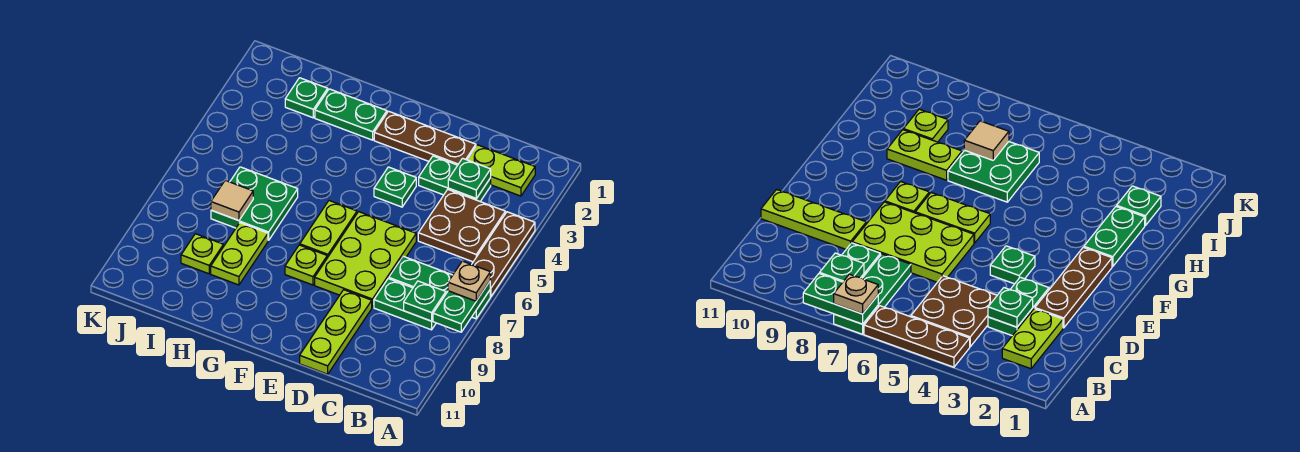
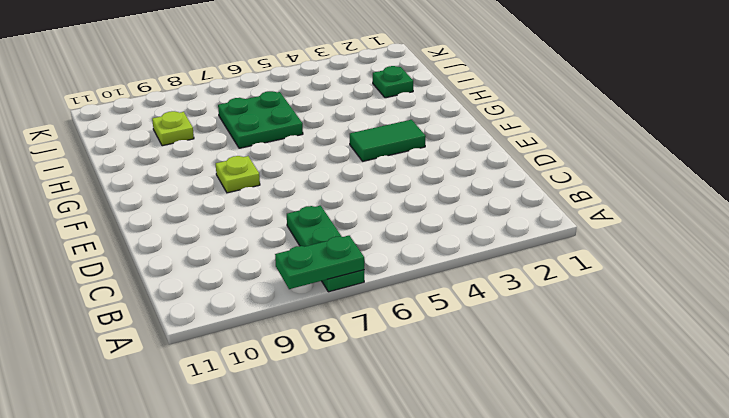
green 1x2 tile [350,120,426,161] -> none
none -> brown 1x3 plate [472,212,535,296]
none -> lime 1x2 plate [467,145,535,196]
none -> brown 2x2 plate [418,190,505,262]

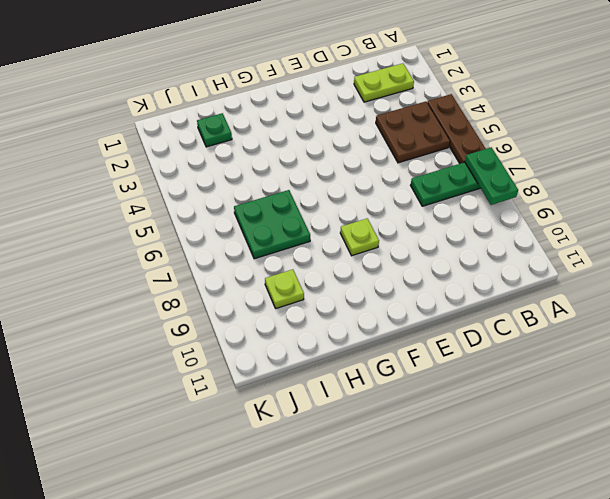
none -> green 1x2 plate [374,278,436,330]
none -> green 1x2 plate [419,156,491,201]
none -> brown 1x3 plate [374,111,476,165]

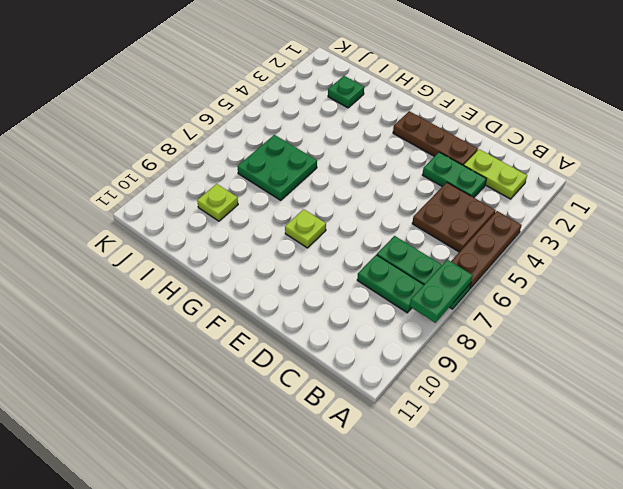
none -> lime 2x3 plate [315,212,416,307]
none -> lime 1x3 plate [300,290,372,374]
none -> green 1x1 plate [374,167,416,207]

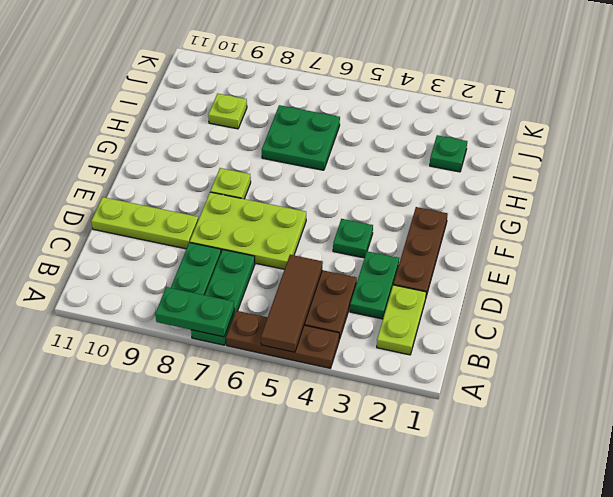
brown 1x3 tile [261,255,323,352] -> none
none -> lime 1x2 plate [300,201,357,258]
none -> green 1x2 plate [315,89,387,140]
none -> lime 1x2 plate [211,223,268,285]

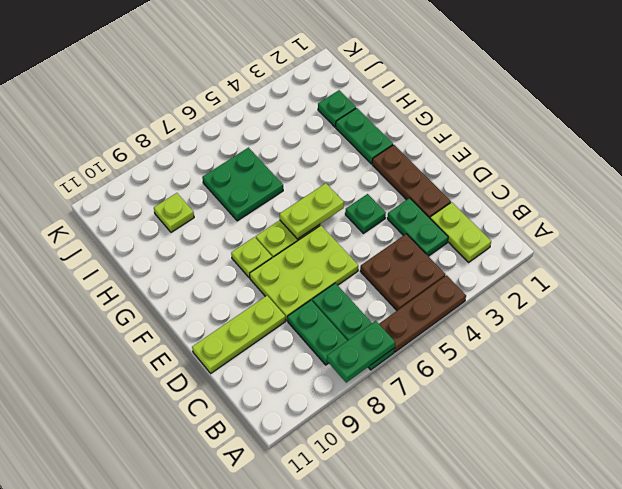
lime 1x2 plate [280,183,344,239] -> lime 1x2 plate moved to [211,223,268,285]
none -> green 1x1 plate [404,281,446,321]
none -> green 1x1 plate [448,158,491,198]
none -> tan 1x1 tile [211,180,253,221]

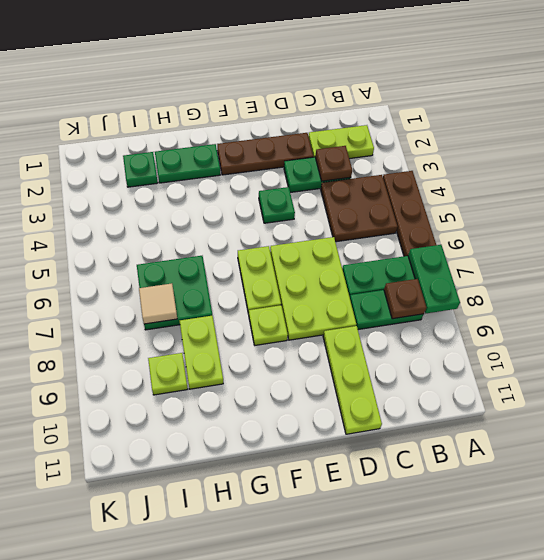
brown 1x1 plate [384,279,426,319] -> green 1x1 plate [404,281,446,321]
brown 1x1 plate [315,146,352,181] -> green 1x1 plate [448,158,491,198]
none -> tan 1x1 plate [448,261,490,301]

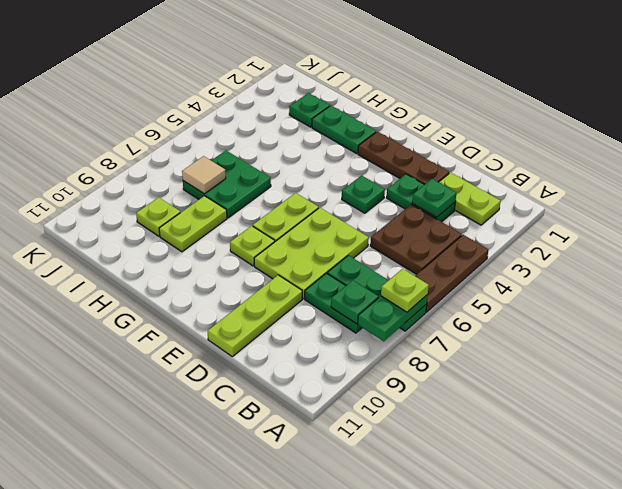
lime 1x1 plate [381,269,429,312] -> tan 1x1 plate [448,261,490,301]

